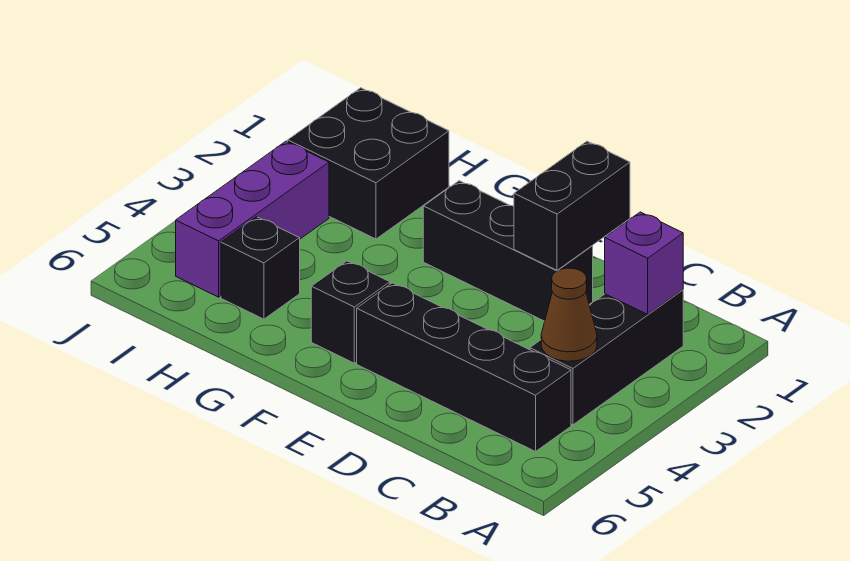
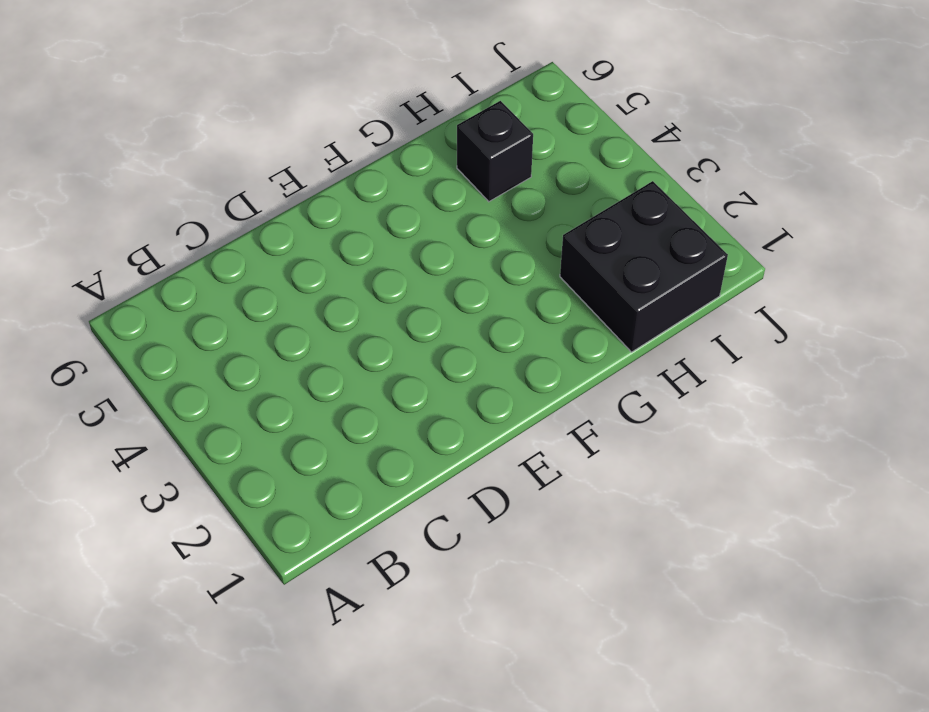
none -> black 1x3 brick [530,290,683,425]
none -> black 1x4 brick [357,283,571,452]

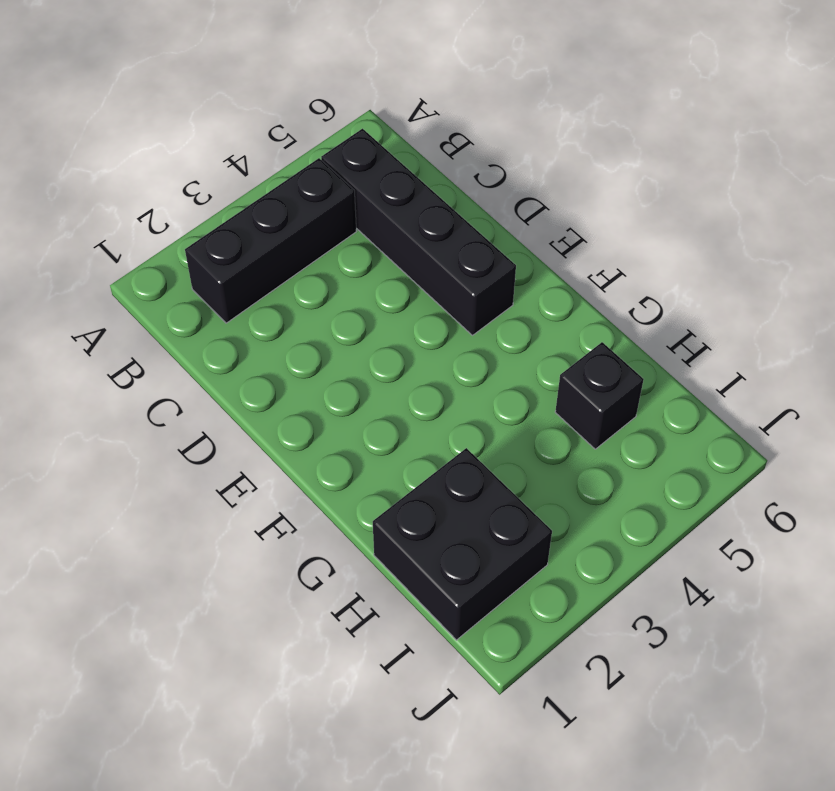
none -> black 1x3 brick [423,181,593,321]
none -> black 1x1 brick [311,261,390,363]

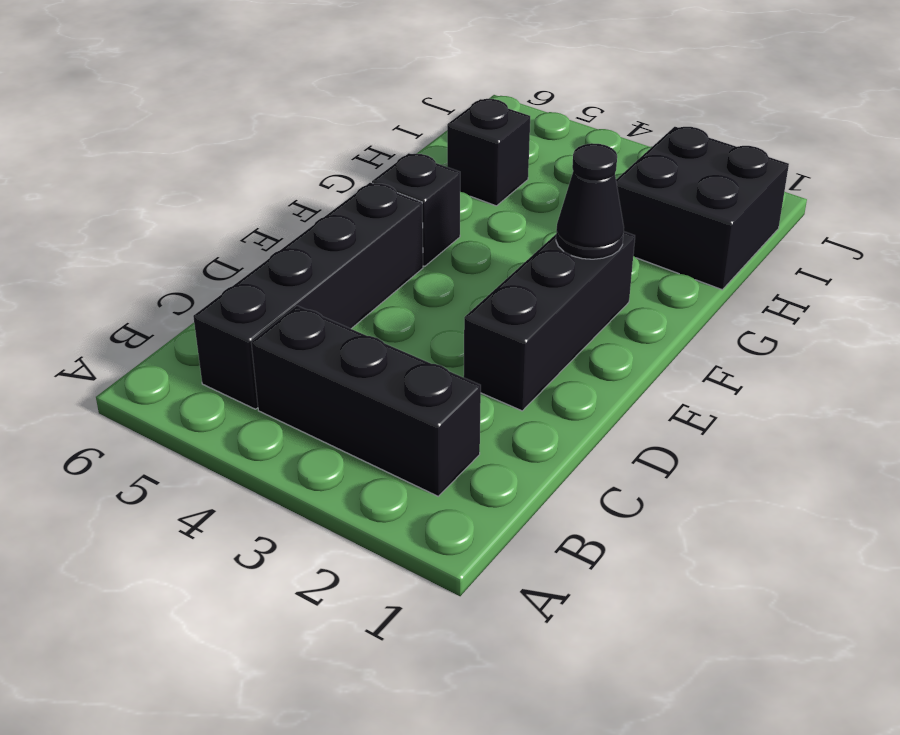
black 1x1 cone [556,143,624,259] -> none
none -> purple 1x3 brick [176,141,329,297]
none -> purple 1x1 brick [605,212,683,314]

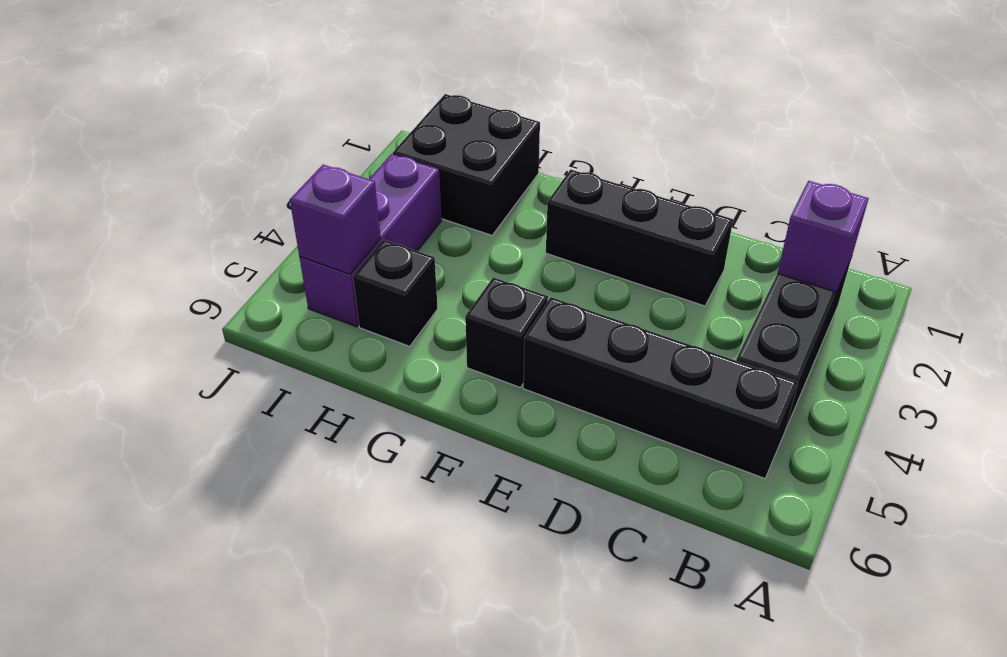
purple 1x1 brick [290,165,381,274] -> none
none -> brown 1x1 cone [541,268,597,361]
none -> black 1x2 brick [514,141,630,270]

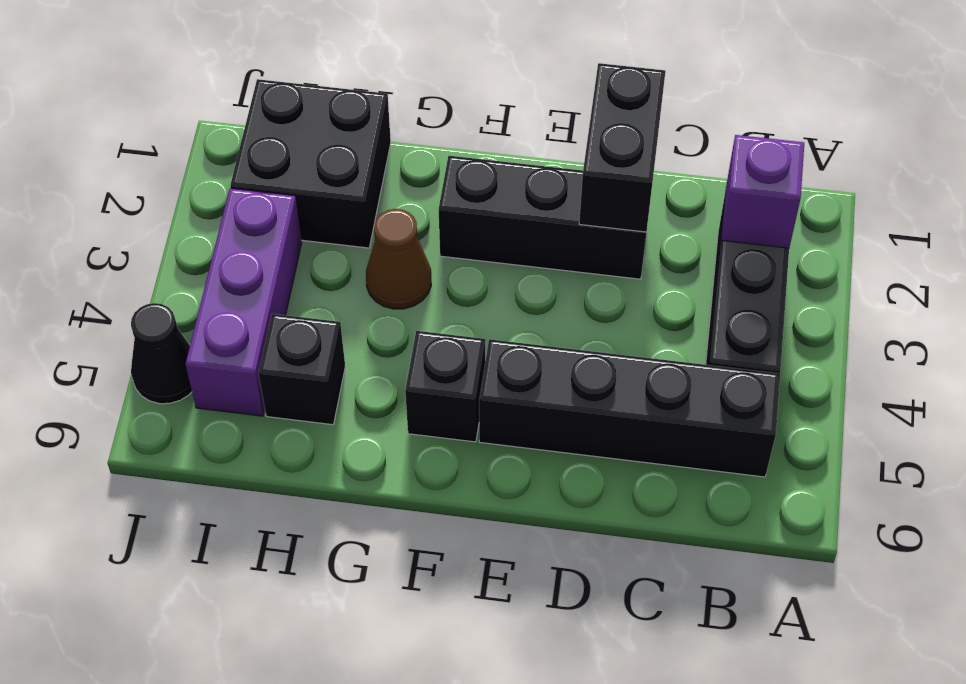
brown 1x1 cone [366,209,431,309] -> brown 1x1 cone moved to [541,268,597,361]
black 1x1 cone [131,303,192,404] -> none

